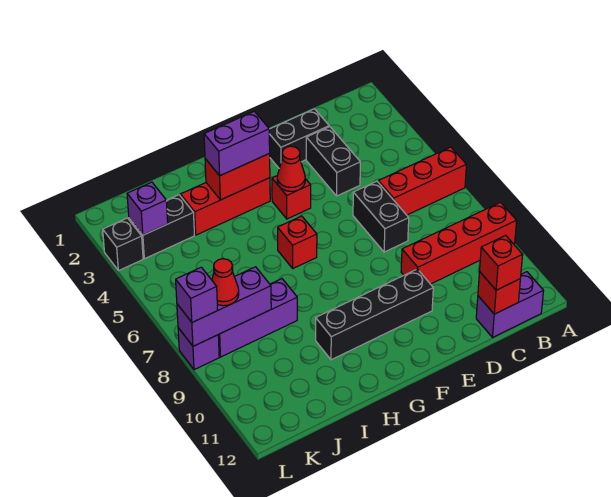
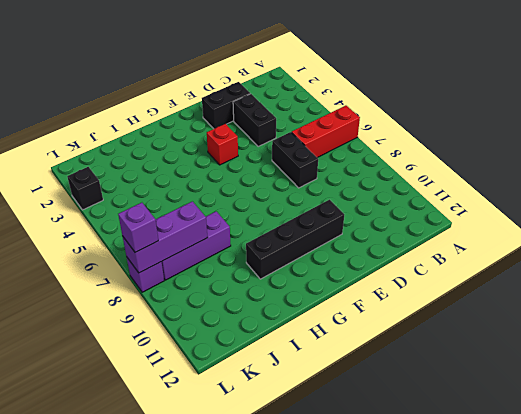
none -> red 1x4 brick [401,202,517,284]
none -> purple 1x2 brick [476,272,543,337]
none -> red 1x3 brick [180,178,270,235]

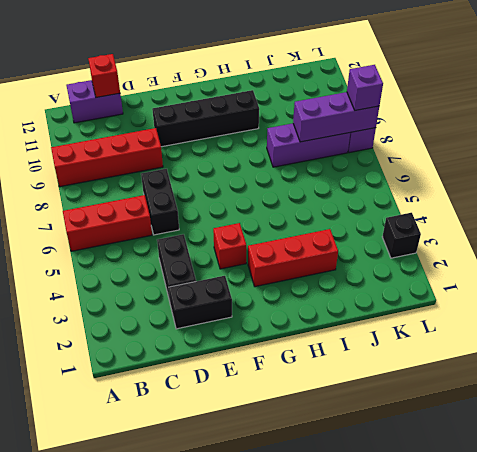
none -> red 1x1 brick [278,216,317,268]
none -> black 1x2 brick [129,195,195,259]
none -> red 1x1 cone [277,146,305,191]

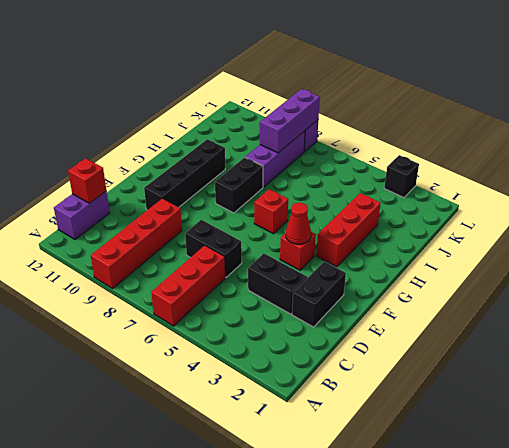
black 1x2 brick [215,157,263,213] -> black 1x2 brick moved to [129,195,195,259]
none -> red 1x2 brick [205,154,270,200]
none -> purple 1x1 brick [127,182,168,235]
none -> red 1x1 brick [480,235,523,290]

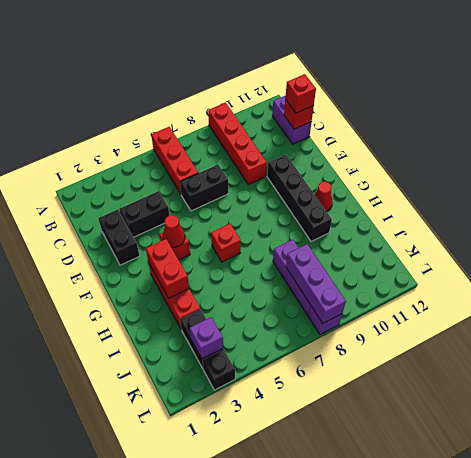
red 1x1 cone [315,181,333,212] -> red 1x1 cone moved to [212,259,239,306]
none -> purple 1x2 brick [204,111,270,176]
none -> purple 1x1 brick [176,267,218,322]

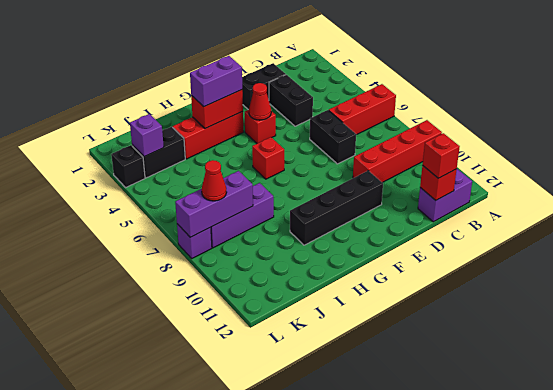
none -> purple 1x1 brick [176,267,218,322]

